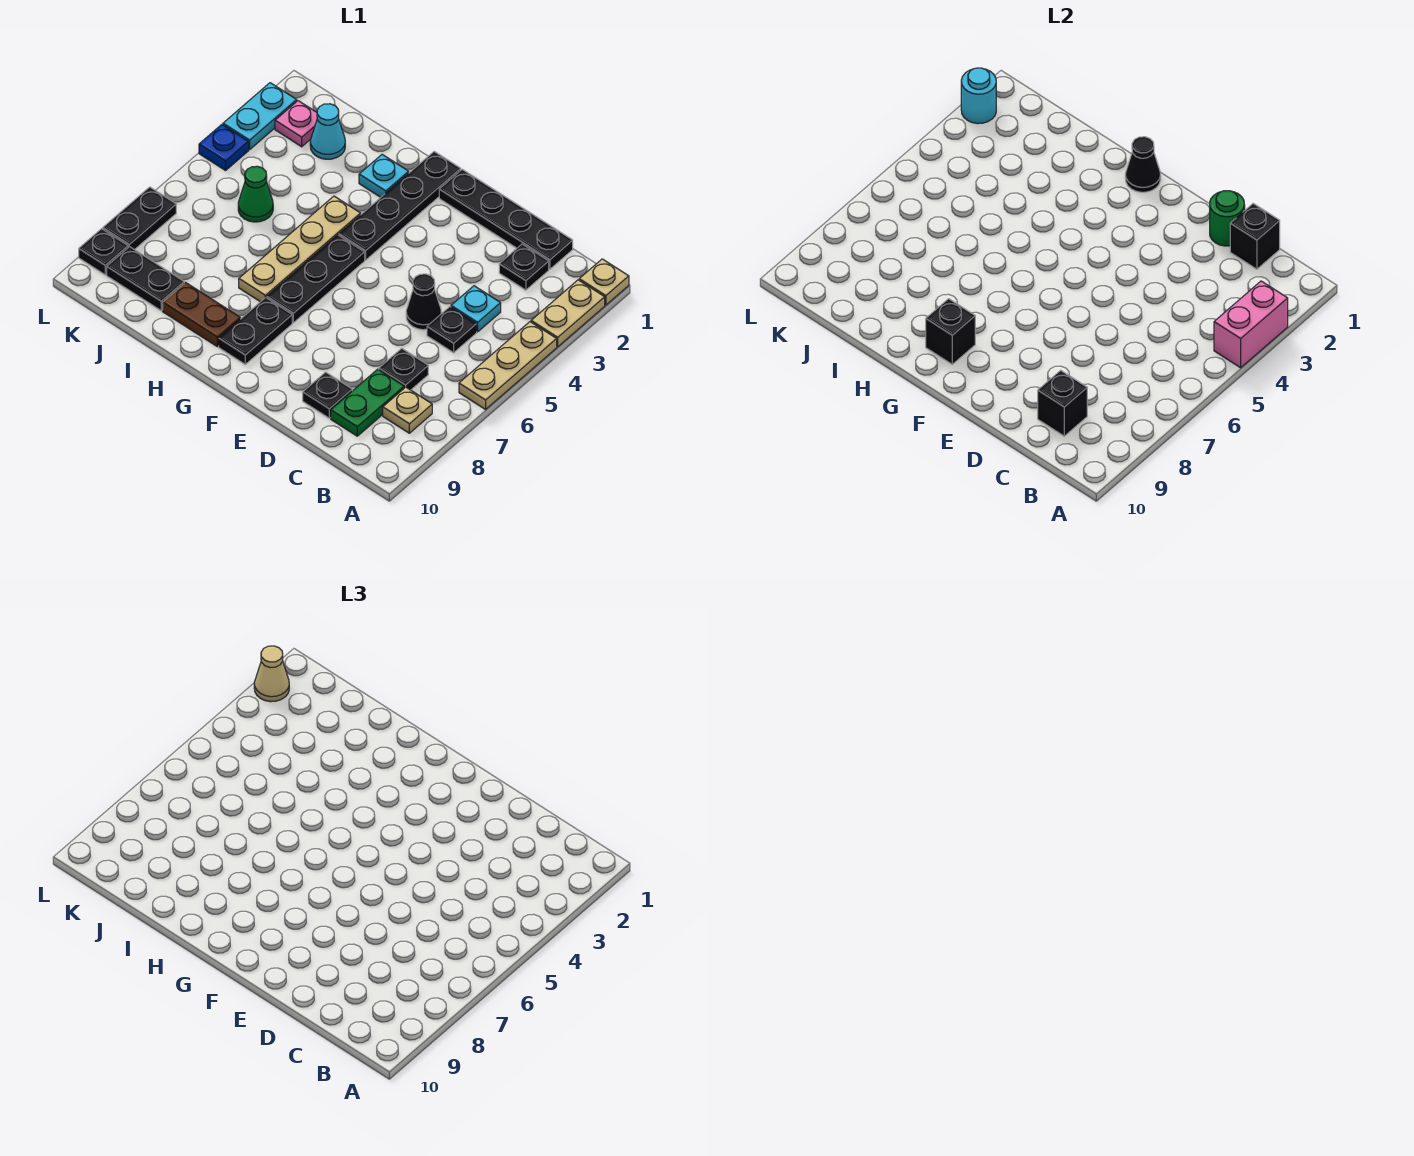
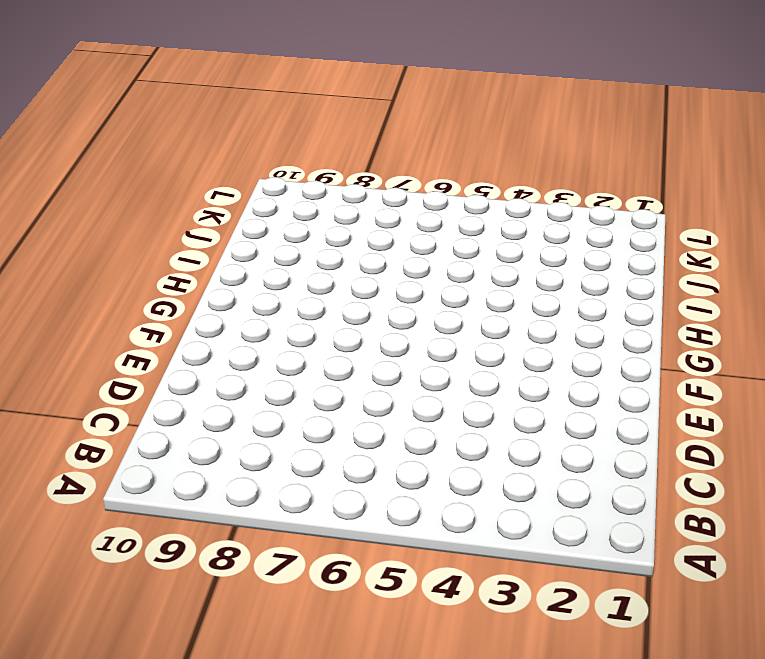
none -> tan 1x1 plate [579,259,629,305]
none -> tan 1x2 plate [531,280,605,347]
none -> tan 1x3 plate [459,322,557,409]
none -> tan 1x1 plate [383,387,432,433]

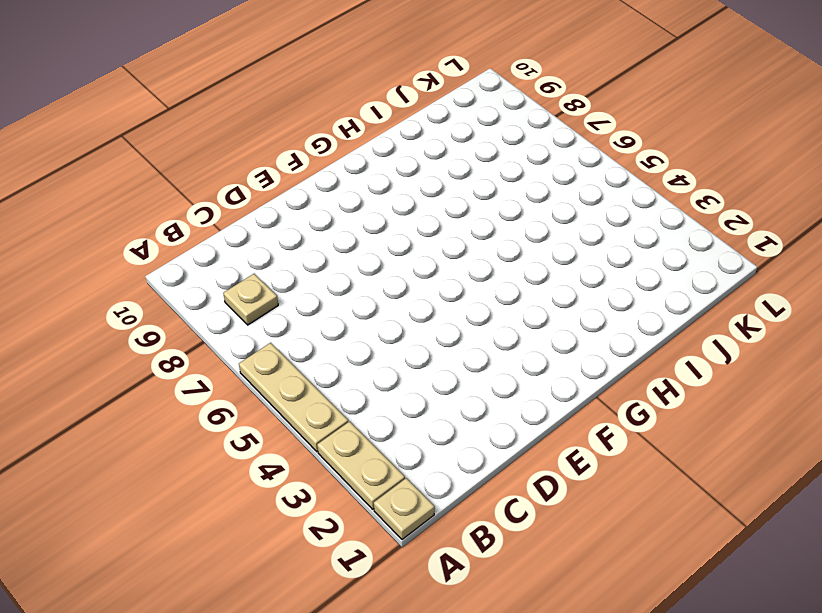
none -> black 1x4 plate [439,169,573,269]
none -> black 1x1 plate [499,244,549,290]
none -> cyan 1x1 plate [451,286,501,332]
none -> black 1x1 plate [427,307,477,353]

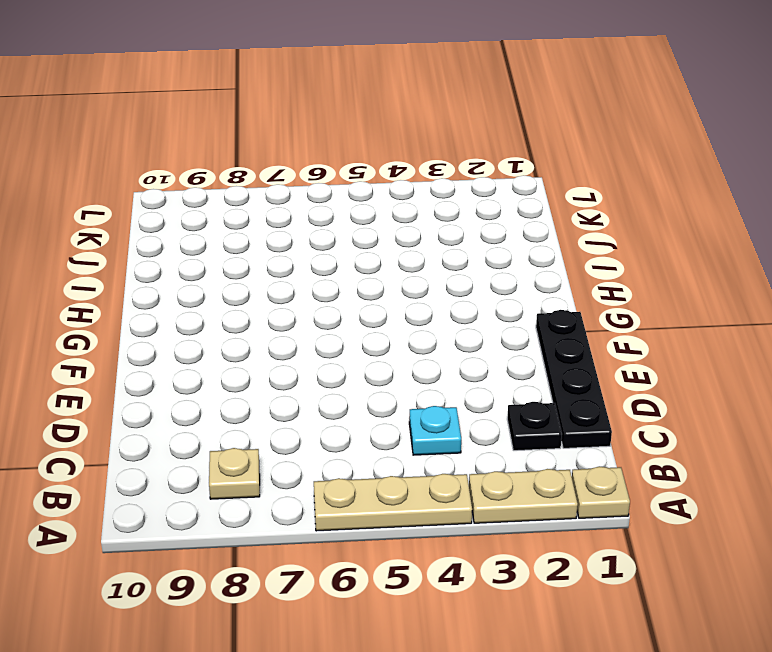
none -> black 1x1 plate [427,307,477,353]
none -> black 1x1 plate [379,348,428,390]
none -> green 1x2 plate [331,369,404,436]
none -> black 1x1 cone [406,274,441,330]

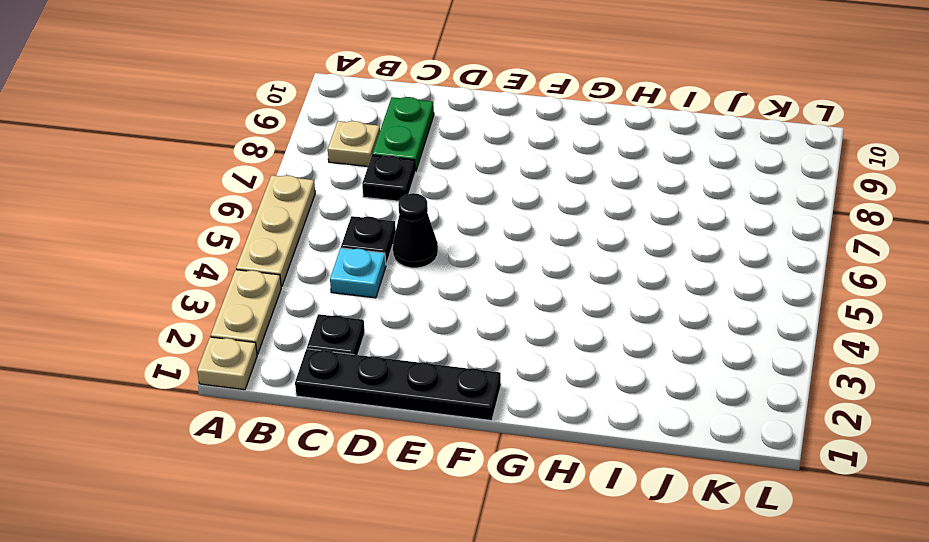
none -> black 1x1 plate [303,372,352,418]
none -> black 1x4 plate [339,152,461,260]
none -> black 1x3 plate [267,235,365,323]
none -> black 1x2 plate [219,297,292,364]

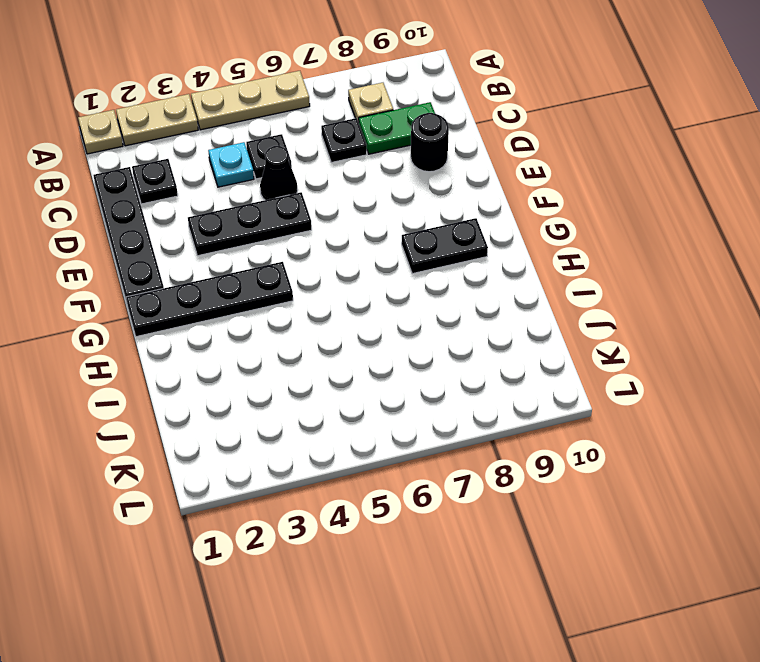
black 1x1 round brick [411,113,449,172] -> black 1x1 plate [303,372,352,418]
black 1x3 plate [188,192,312,256] -> black 1x3 plate moved to [267,235,365,323]
none -> cyan 1x1 plate [359,155,409,197]
none -> tan 1x4 plate [239,196,361,302]
none -> brown 1x2 plate [163,283,240,346]
none -> cyan 1x1 cone [310,104,345,159]

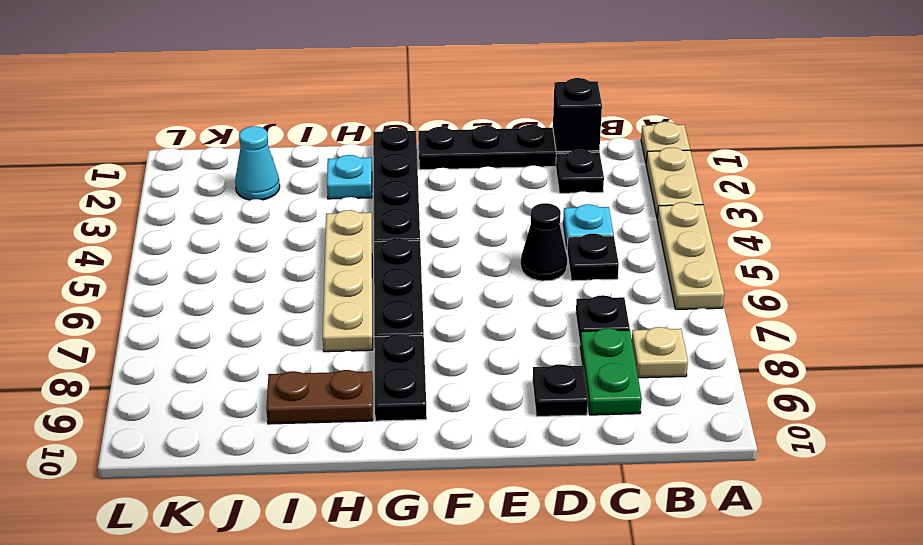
none -> green 1x1 cone [238,166,273,222]
none -> black 1x2 plate [107,247,184,311]
none -> pink 1x1 plate [275,101,317,147]
none -> cyan 1x2 plate [223,83,297,150]

